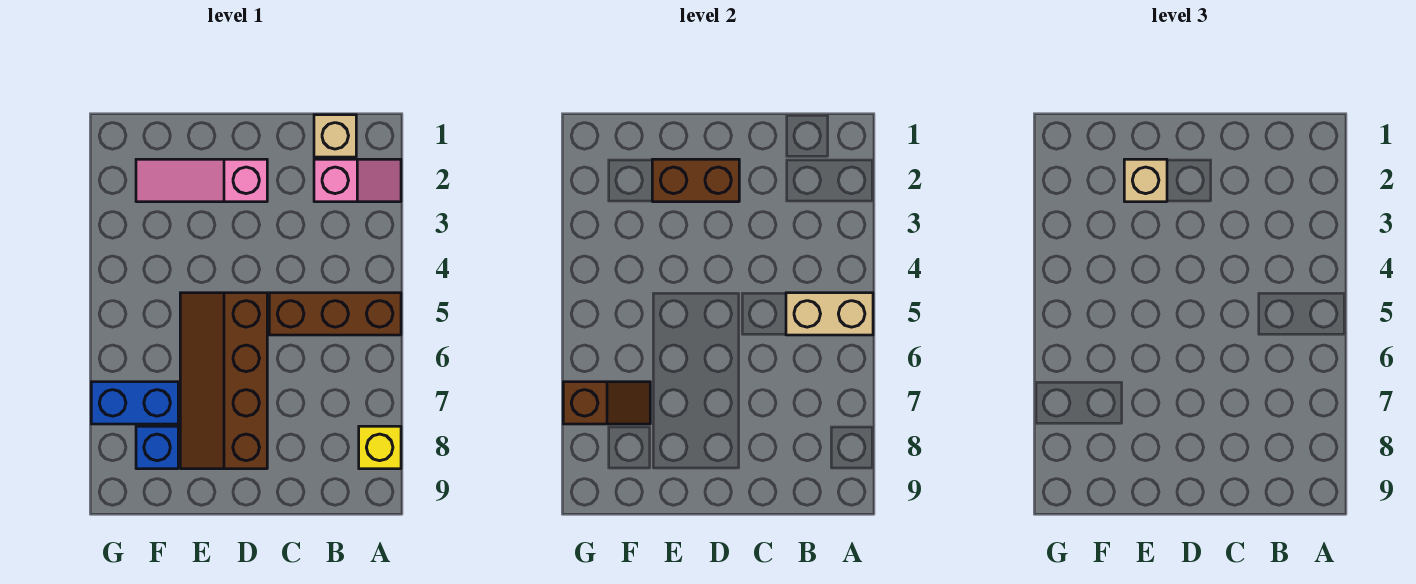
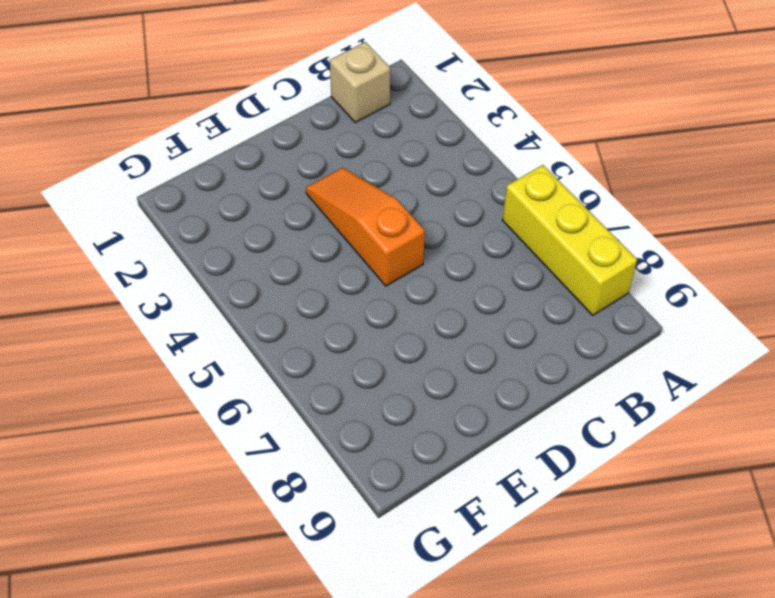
yellow 1x3 brick [503,165,637,315] -> yellow 1x1 brick [359,426,401,469]
orange 1x3 slope [306,167,425,286] -> brown 2x4 slope [180,293,267,469]
none -> pink 1x2 slope [314,159,401,202]
none -> brown 1x3 brick [269,293,401,335]
none -> pink 1x3 slope [136,159,267,202]

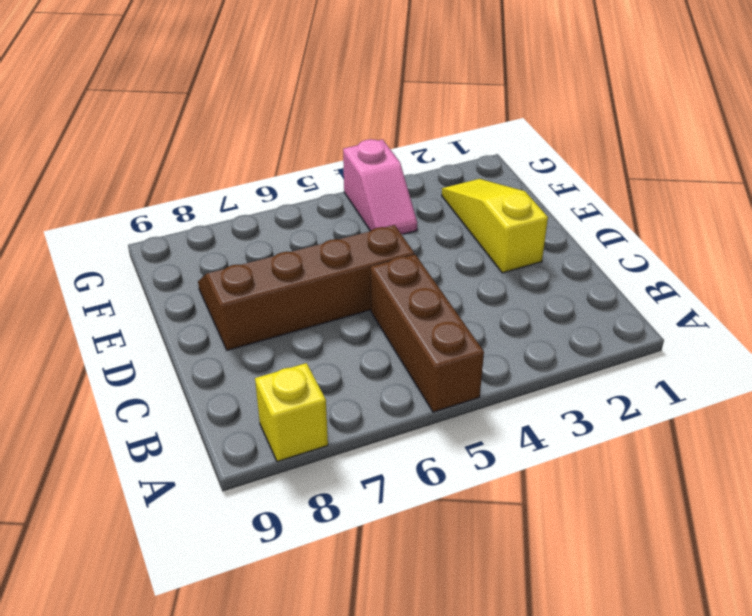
yellow 1x3 slope [442,179,548,273] -> pink 1x3 slope [136,159,267,202]
pink 1x2 slope [343,139,417,234] -> pink 1x2 slope moved to [314,159,401,202]
none -> tan 1x1 brick [314,115,356,157]
none -> blue 1x2 brick [91,382,178,424]
none -> blue 1x1 brick [136,426,178,469]

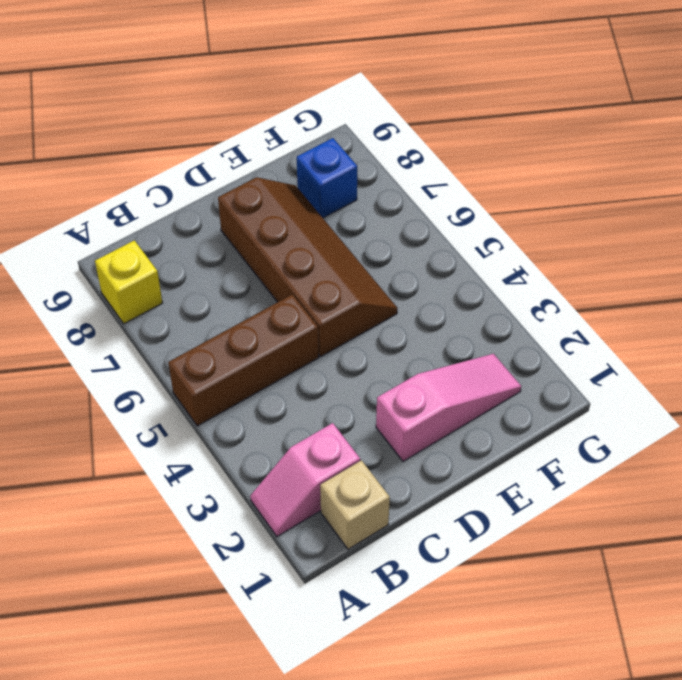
none -> blue 1x2 brick [91,382,178,424]
none -> tan 1x2 brick [786,293,873,335]
none -> brown 1x2 brick [652,159,739,202]

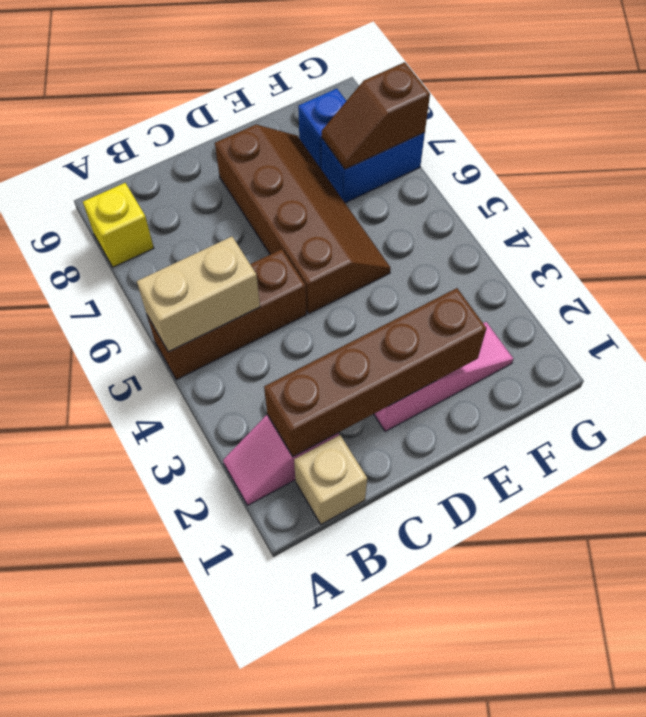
brown 1x4 brick [264,288,486,457] -> brown 1x2 brick [652,159,739,202]
none -> tan 1x1 brick [1124,159,1167,202]

